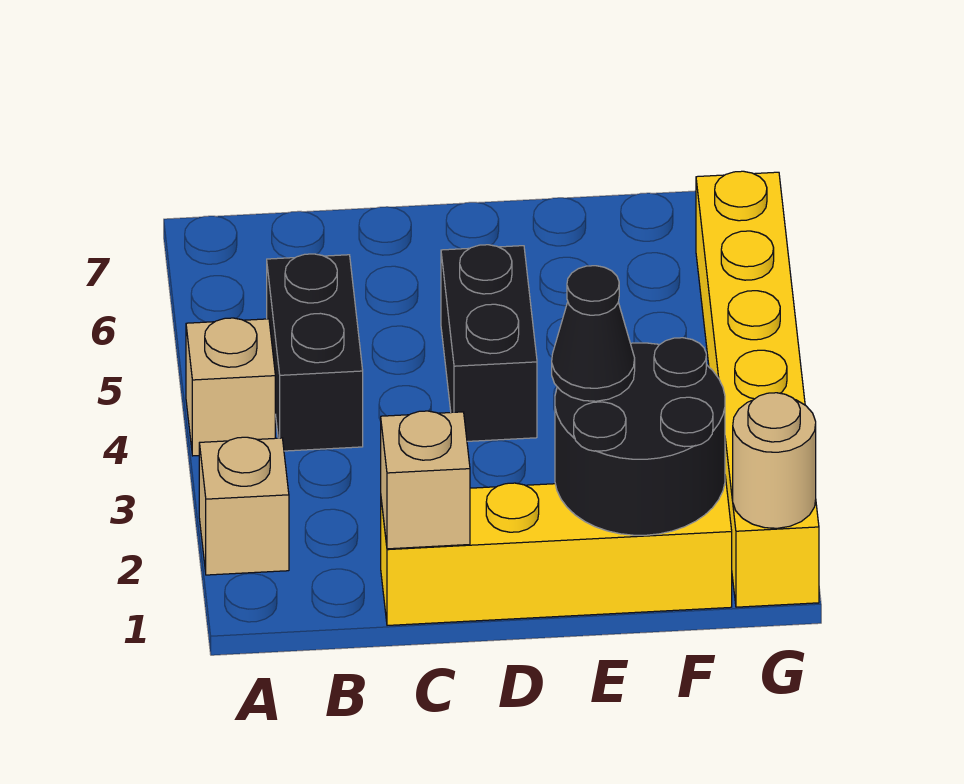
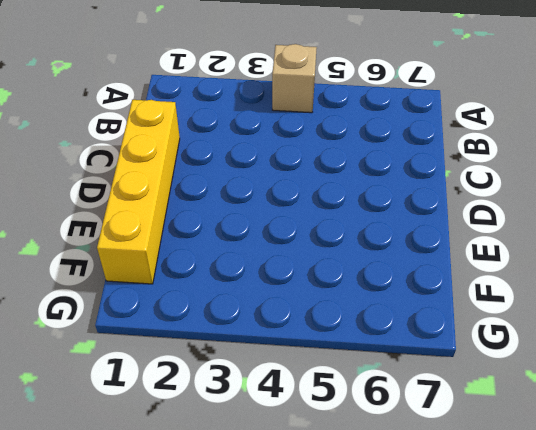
none -> tan 1x1 brick [199,437,289,575]
none -> black 1x2 brick [267,254,363,451]

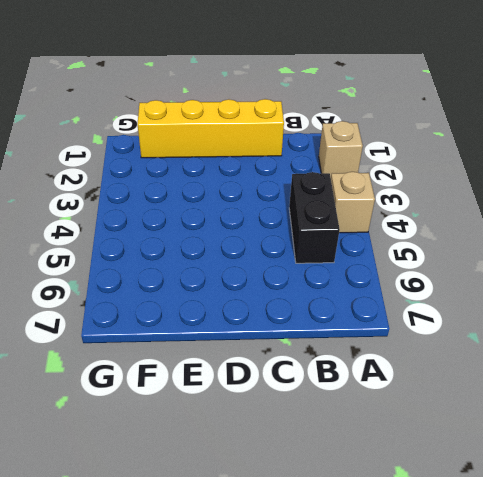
none -> black 1x2 brick [441,245,537,441]
none -> yellow 1x6 brick [696,171,819,607]

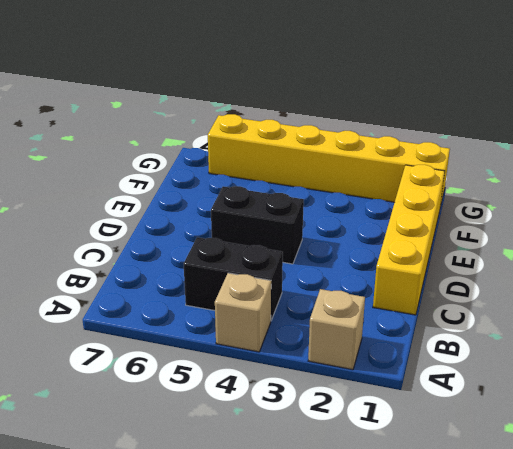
none -> tan 1x1 brick [381,411,470,549]
none -> black 2x2 round brick [555,338,725,535]

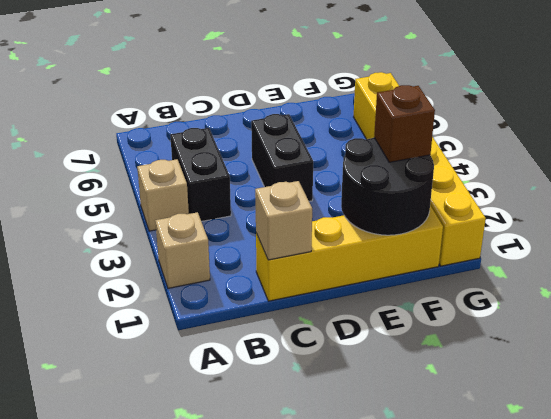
brown 1x1 brick [374,85,435,162] -> none
none -> tan 1x1 round brick [733,393,816,528]
none -> black 1x1 cone [552,266,635,401]

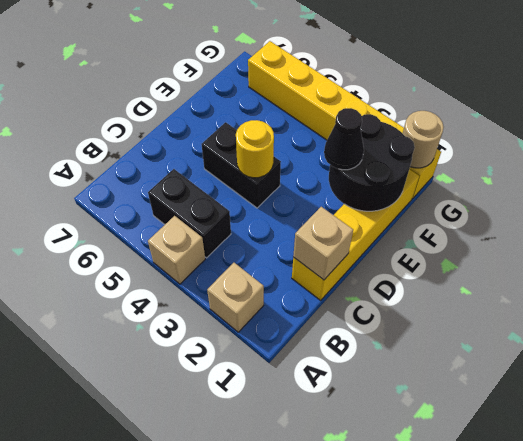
yellow 1x1 round brick [236,120,274,178] -> none

